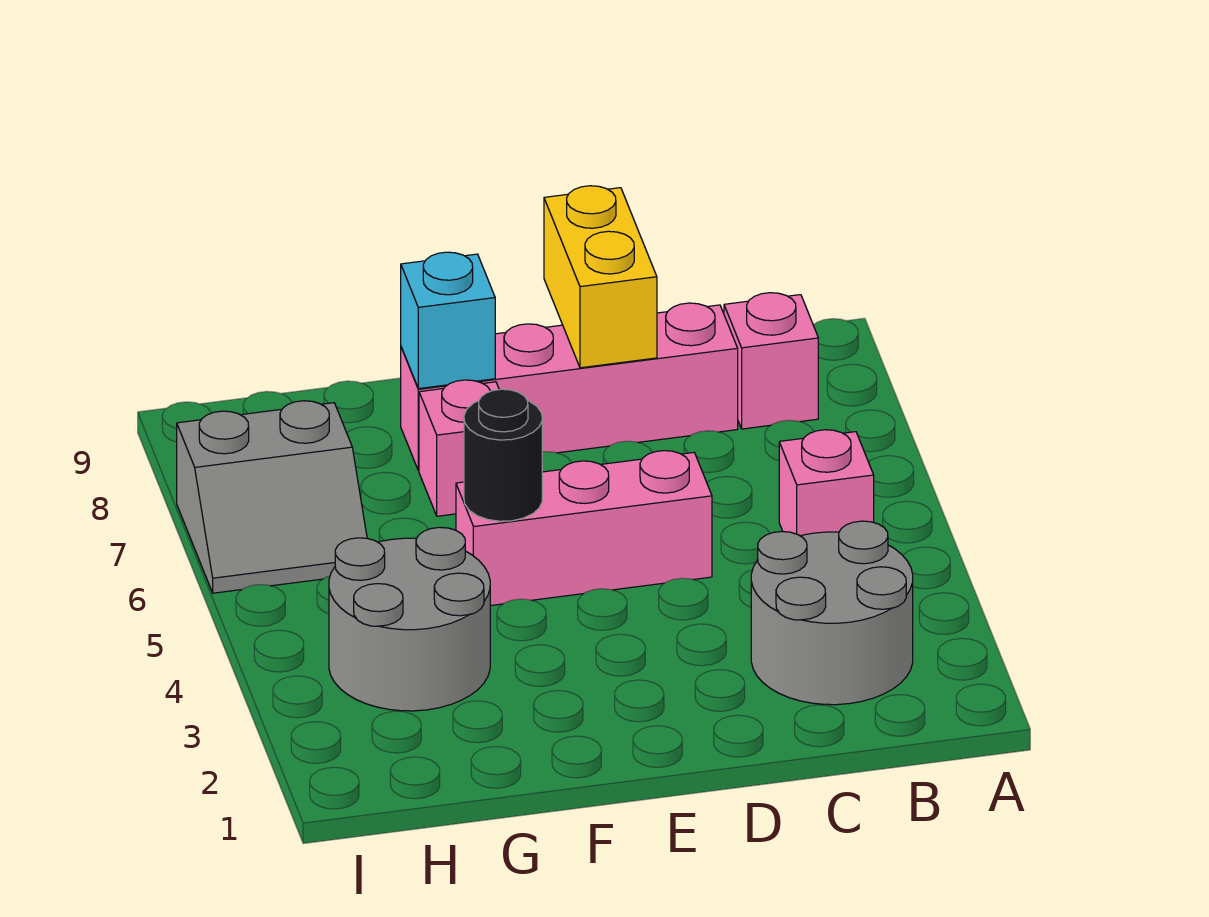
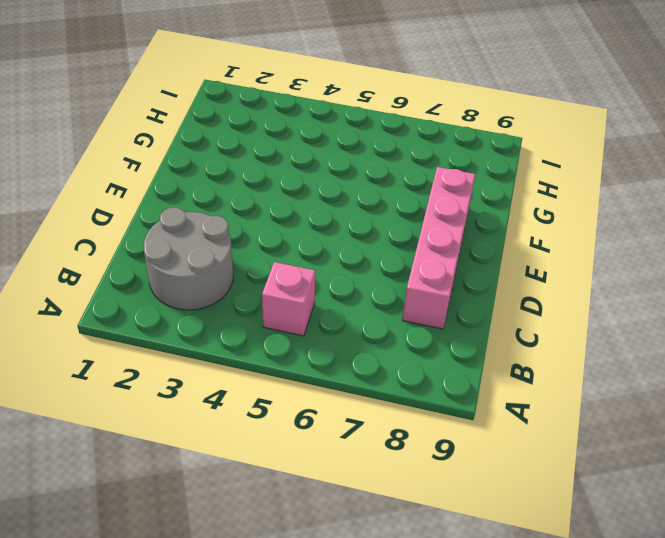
none -> pink 1x1 brick [724,293,818,429]
none -> pink 1x3 brick [456,451,712,606]

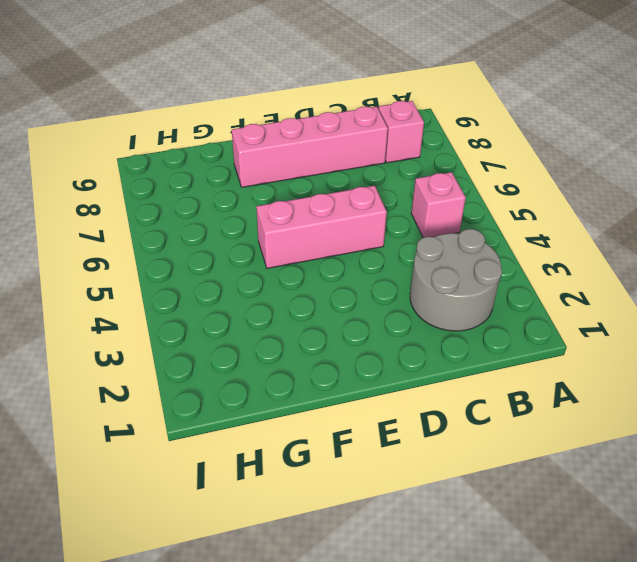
none -> pink 1x1 brick [419,380,499,516]
none -> grey 2x2 round brick [329,527,490,711]

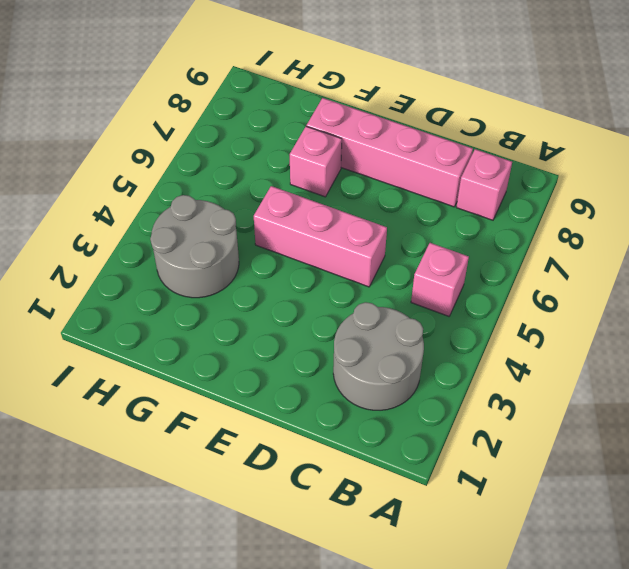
none -> grey 2x2 slope [177,401,367,593]
none -> yellow 1x2 brick [544,186,657,368]

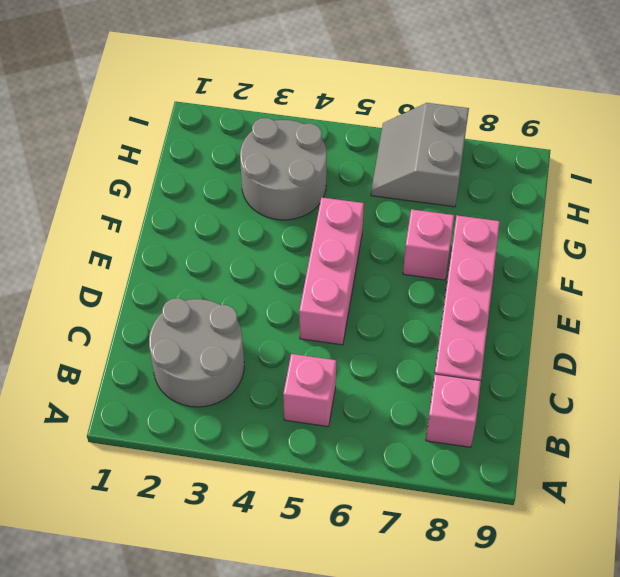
none -> yellow 1x2 brick [544,186,657,368]
none -> black 1x1 round brick [464,389,542,521]

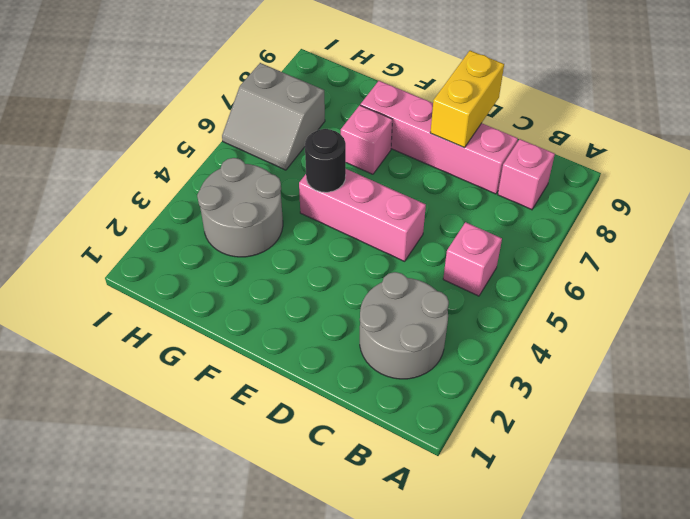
none -> cyan 1x1 brick [401,252,495,389]

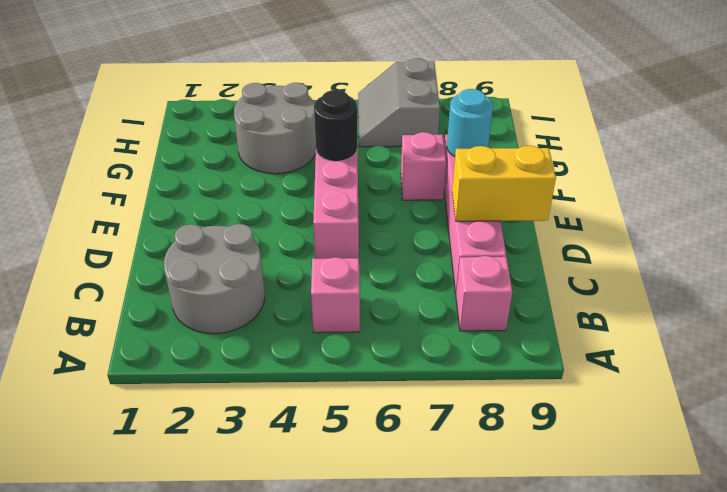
cyan 1x1 round brick [447,89,493,157] -> cyan 1x1 brick [401,252,495,389]

